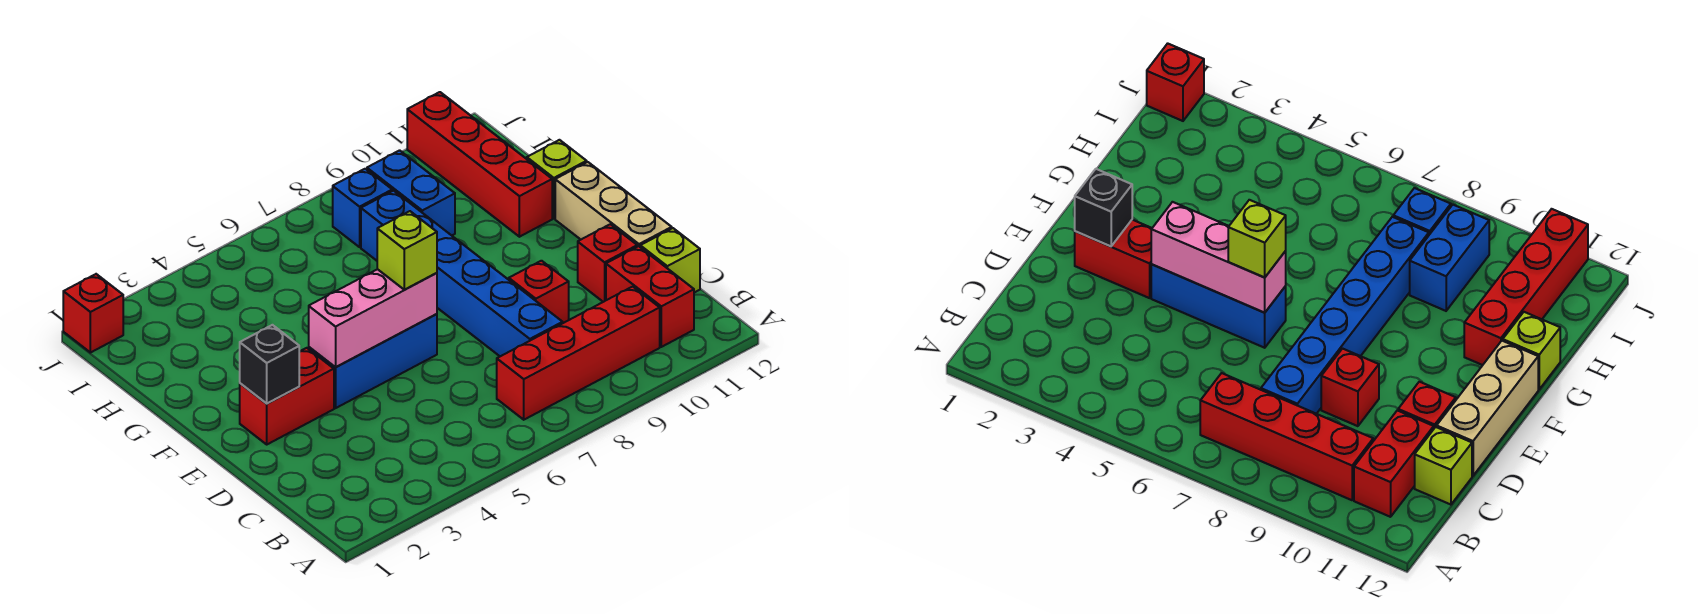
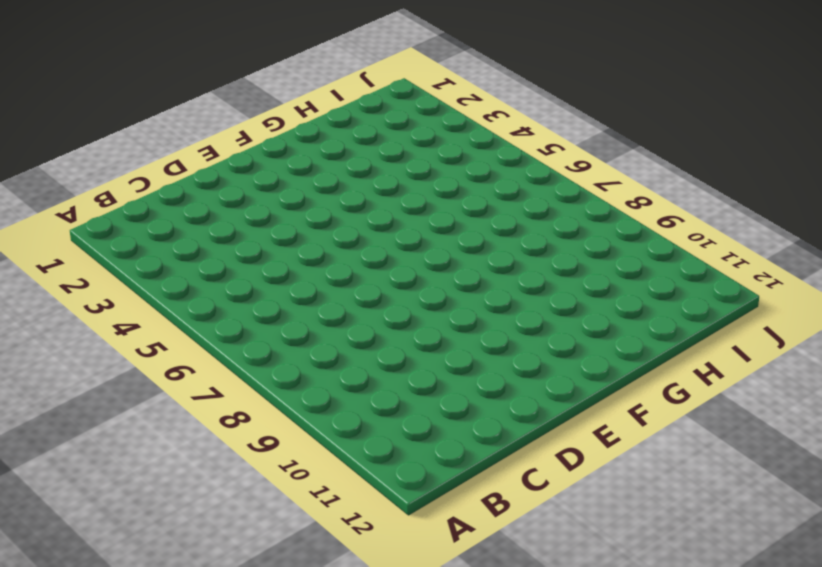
none -> red 1x4 brick [497,287,660,420]
none -> red 1x2 brick [606,246,694,347]
none -> blue 1x6 brick [361,191,563,356]

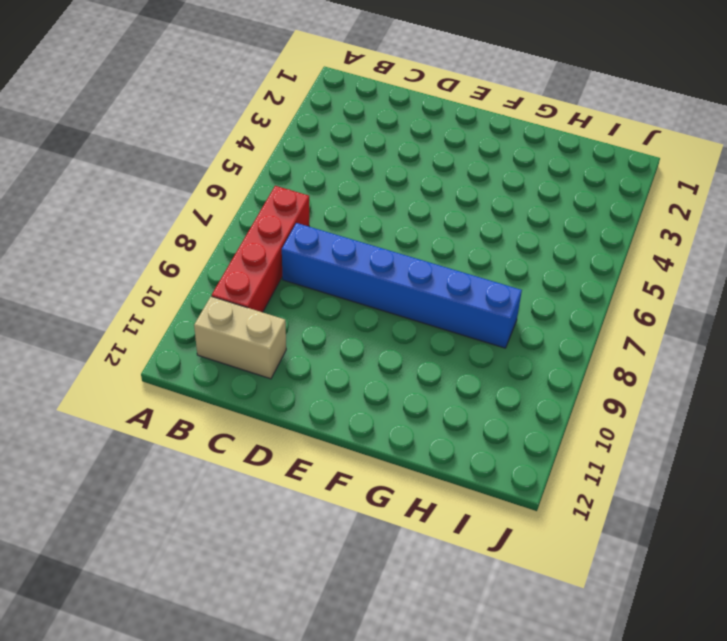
tan 1x2 brick [194,296,286,379] -> red 1x2 brick [606,246,694,347]
none -> lime 1x1 brick [640,228,700,293]
none -> red 1x1 brick [509,261,569,323]
none -> red 1x1 brick [578,224,637,302]

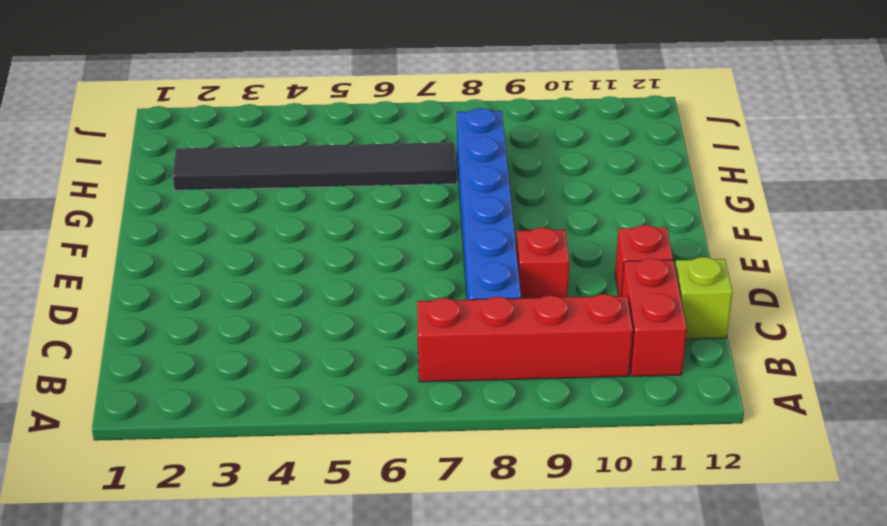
black 1x6 tile [173,142,457,190] -> none
none -> tan 1x3 brick [555,162,672,247]
none -> red 1x2 brick [240,348,334,444]
none -> blue 1x3 brick [309,314,437,408]

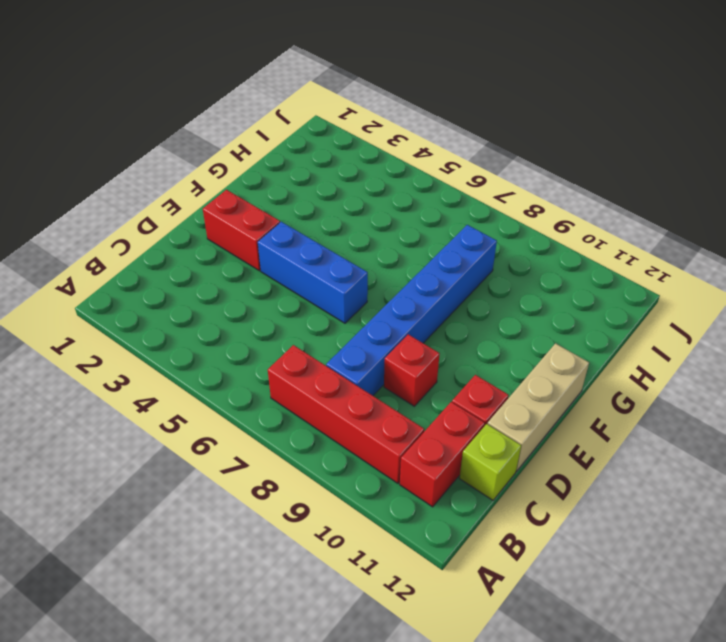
none -> red 1x4 brick [407,92,552,237]
none -> lime 1x1 brick [527,140,587,218]
none -> blue 1x2 brick [367,150,455,235]

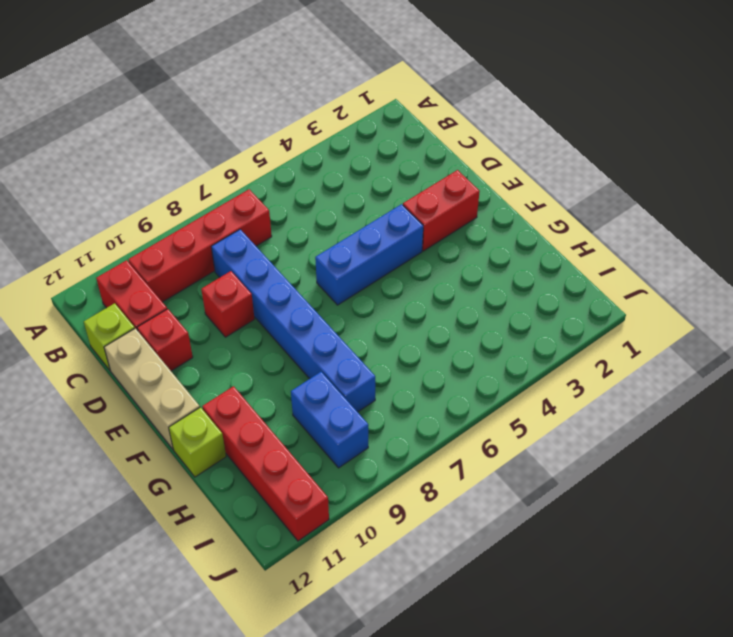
none -> blue 1x1 brick [333,169,392,247]
none -> red 1x1 brick [63,274,123,353]
none -> black 1x1 brick [240,325,299,404]

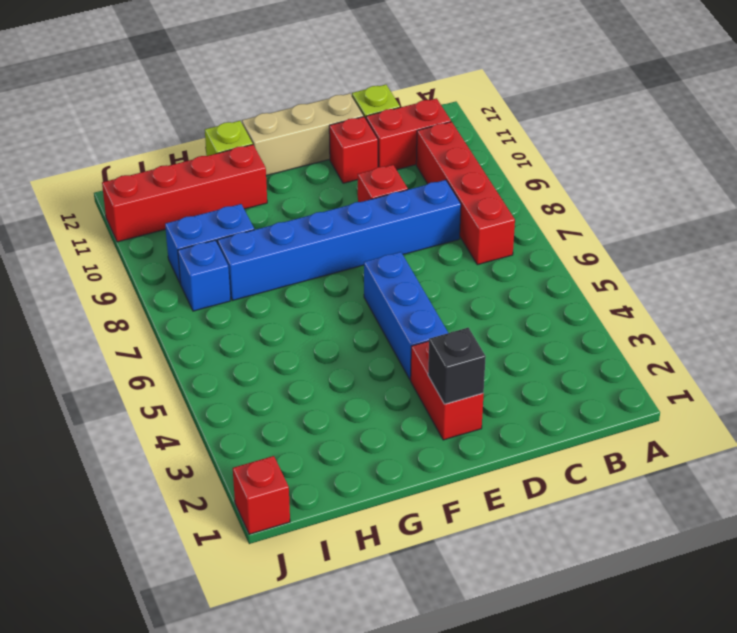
none -> pink 1x3 brick [309,269,437,367]
none -> lime 1x1 brick [377,211,437,290]

